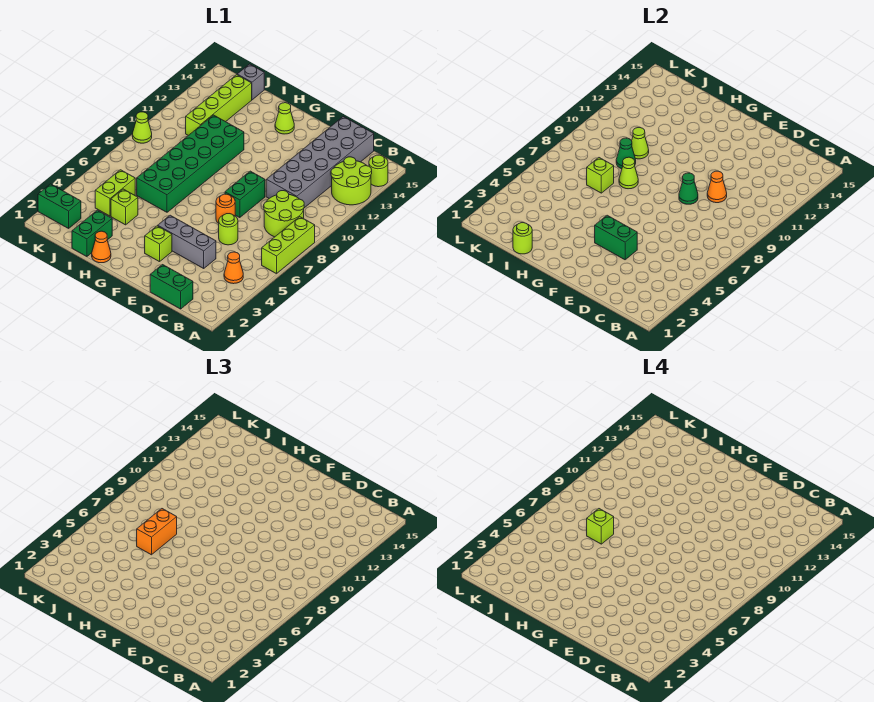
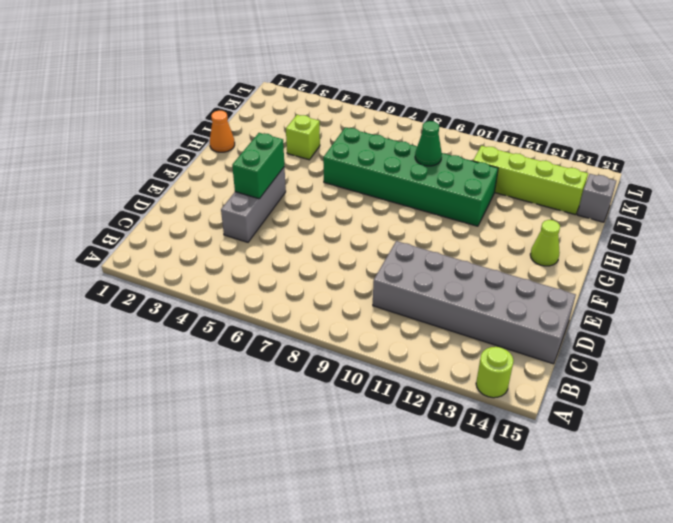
none -> lime 1x3 brick [262,217,315,274]
none -> lime 2x2 round brick [331,157,372,205]
none -> orange 1x1 cone [224,252,243,284]
none -> lime 2x2 round brick [264,191,304,237]

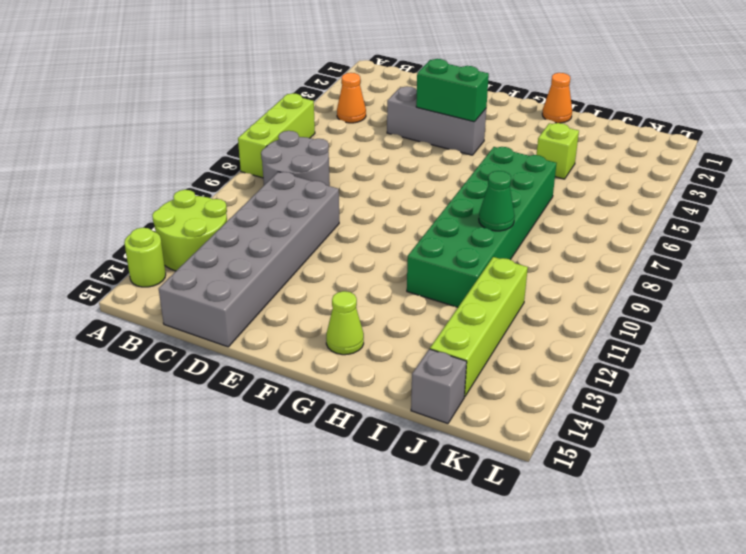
grey 2x2 round brick [261,131,330,186] -> lime 2x2 round brick [264,191,304,237]
none -> green 1x2 brick [150,265,193,309]
none -> lime 1x1 round brick [219,214,238,245]
none -> orange 1x1 round brick [216,194,235,223]
none -> green 1x2 brick [225,171,265,218]

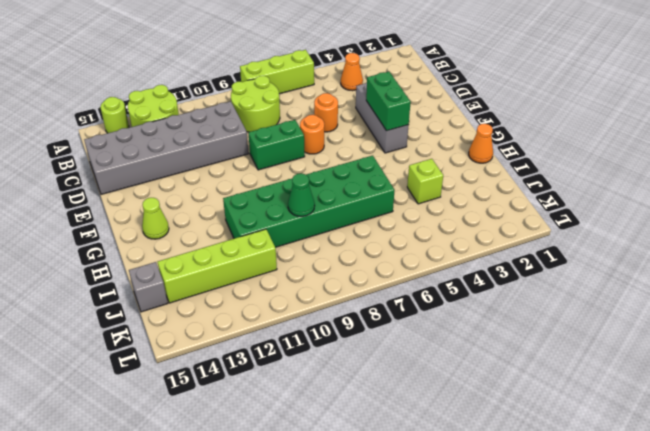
orange 1x1 round brick [314,93,338,132] -> lime 1x1 round brick [219,214,238,245]
none -> green 1x2 brick [150,265,193,309]
none -> lime 1x1 brick [145,226,172,262]
none -> green 1x2 brick [72,210,112,257]
none -> lime 1x2 brick [95,170,135,216]

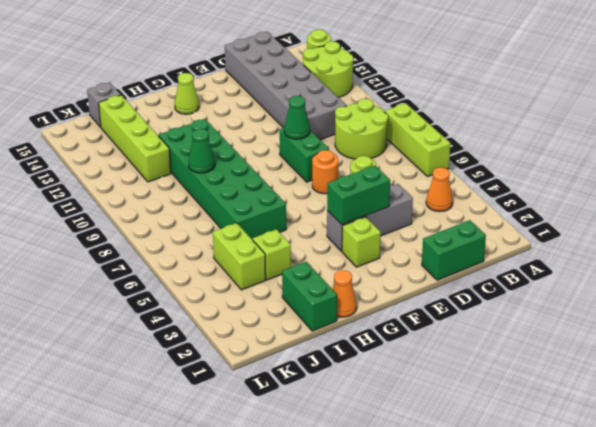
none -> green 1x2 brick [38,184,81,228]
none -> lime 1x1 cone [132,112,152,143]
none -> orange 1x1 cone [707,171,727,203]
none -> lime 1x1 cone [619,157,638,189]

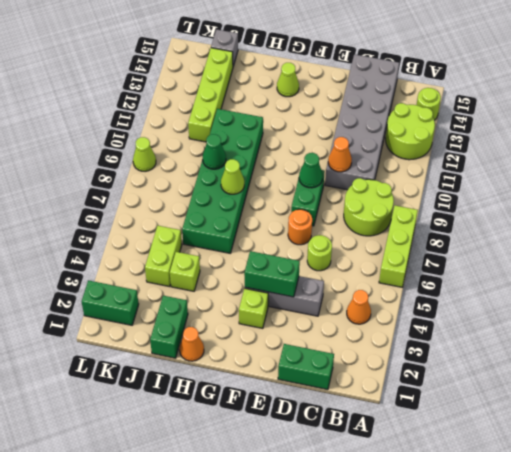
none -> lime 1x1 round brick [513,223,532,254]
none -> lime 1x1 brick [587,158,614,193]
none -> lime 1x1 cone [632,128,649,159]
none -> orange 1x2 brick [137,509,177,555]

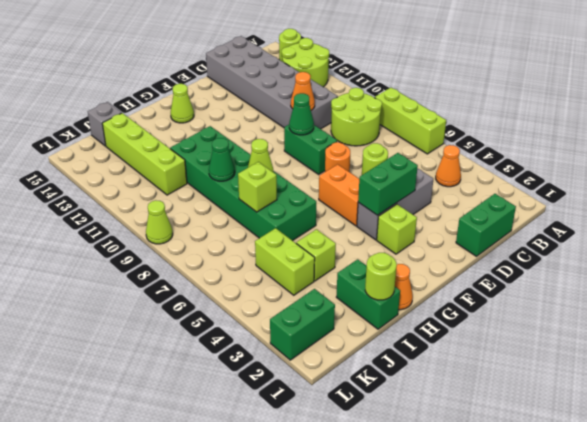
orange 1x2 brick [319,164,359,226] -> orange 1x2 brick moved to [137,509,177,555]
none -> lime 1x1 cone [632,128,649,159]
none -> lime 1x1 brick [587,509,614,544]

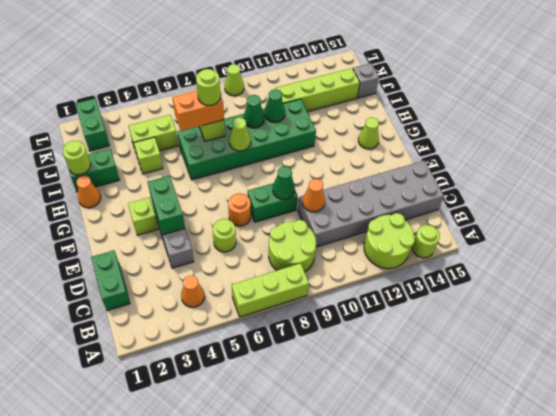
lime 1x1 round brick [196,69,220,105] -> lime 1x1 brick [587,509,614,544]
green 1x1 cone [264,89,285,122] -> lime 1x1 cone [632,128,649,159]

